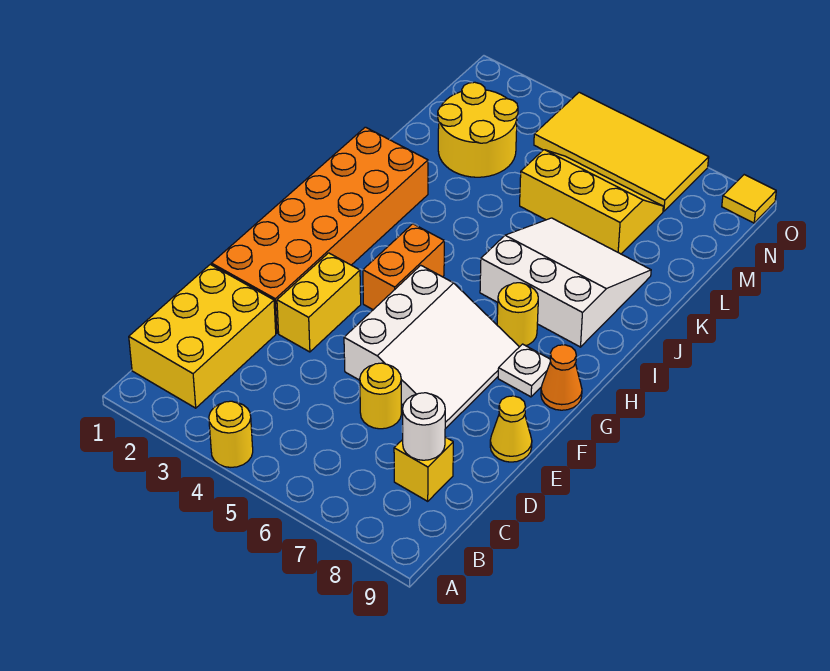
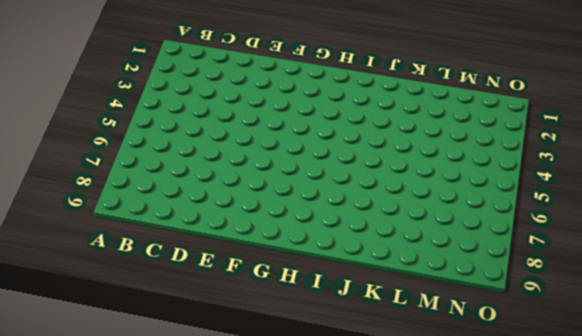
none -> yellow 1x1 round brick [209,401,253,467]
none -> yellow 2x3 brick [129,264,276,408]
none -> yellow 1x1 brick [394,437,453,501]

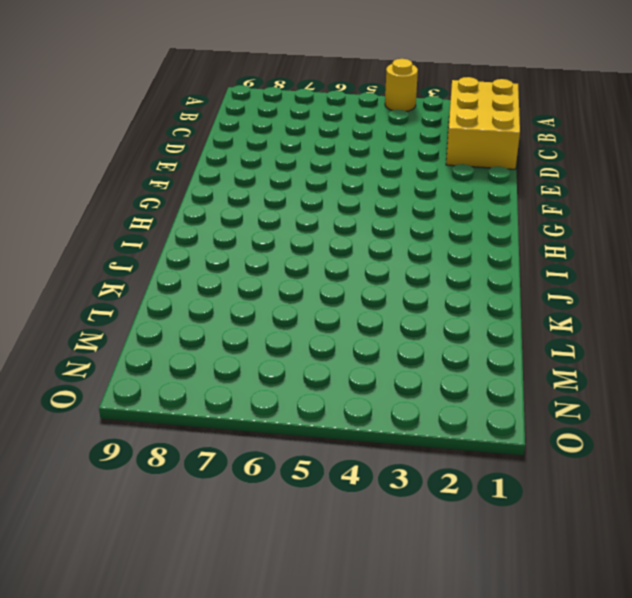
none -> yellow 1x1 brick [394,437,453,501]
none -> yellow 1x1 round brick [360,363,401,429]
none -> orange 2x6 brick [212,127,428,333]

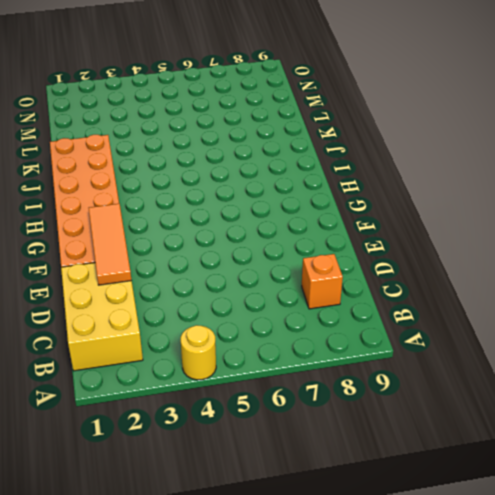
orange 1x1 brick [302,254,343,309] -> yellow 1x1 brick [394,437,453,501]
orange 1x3 tile [89,204,132,285] -> none
none -> yellow 1x1 round brick [360,363,401,429]
none -> yellow 1x2 brick [277,253,361,352]
none -> white 3x3 slope [344,265,519,429]

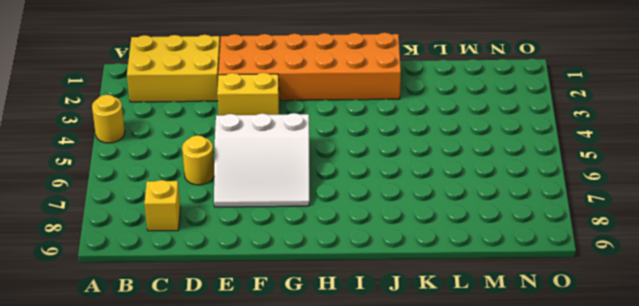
none -> yellow 1x1 cone [490,396,532,462]
none -> orange 1x2 brick [363,224,444,310]
none -> white 1x1 plate [498,344,551,397]

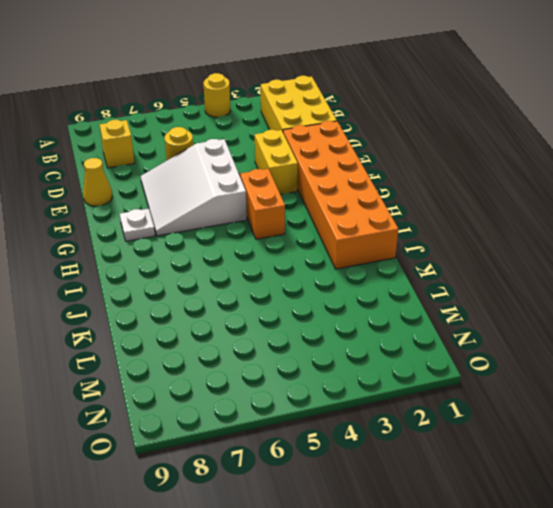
none -> orange 1x1 cone [541,345,582,410]
none -> yellow 1x1 round brick [497,283,538,347]
none -> white 3x3 slope [480,218,651,347]

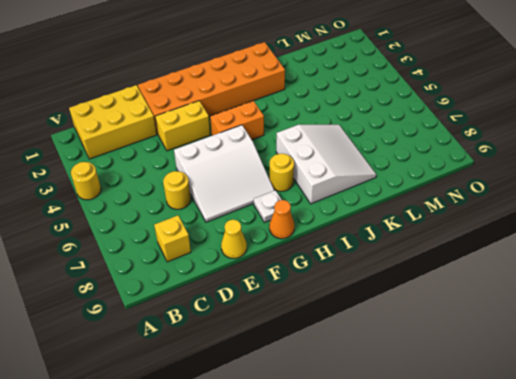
none -> yellow 2x2 round brick [438,82,518,177]
none -> yellow 2x3 slope [520,150,663,254]
none -> yellow 2x4 tile [534,92,709,211]

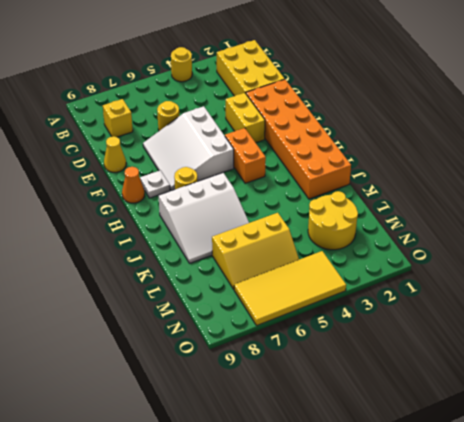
none -> yellow 1x1 tile [722,175,776,223]
none -> white 1x1 round brick [402,393,445,460]

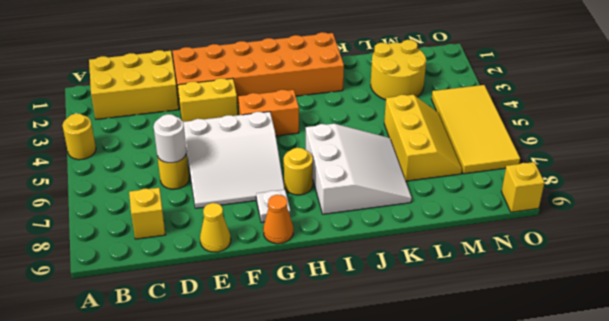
white 1x1 round brick [154,114,186,163] -> white 1x1 round brick moved to [402,393,445,460]
yellow 1x1 brick [501,162,545,212] -> yellow 1x1 tile [722,175,776,223]

